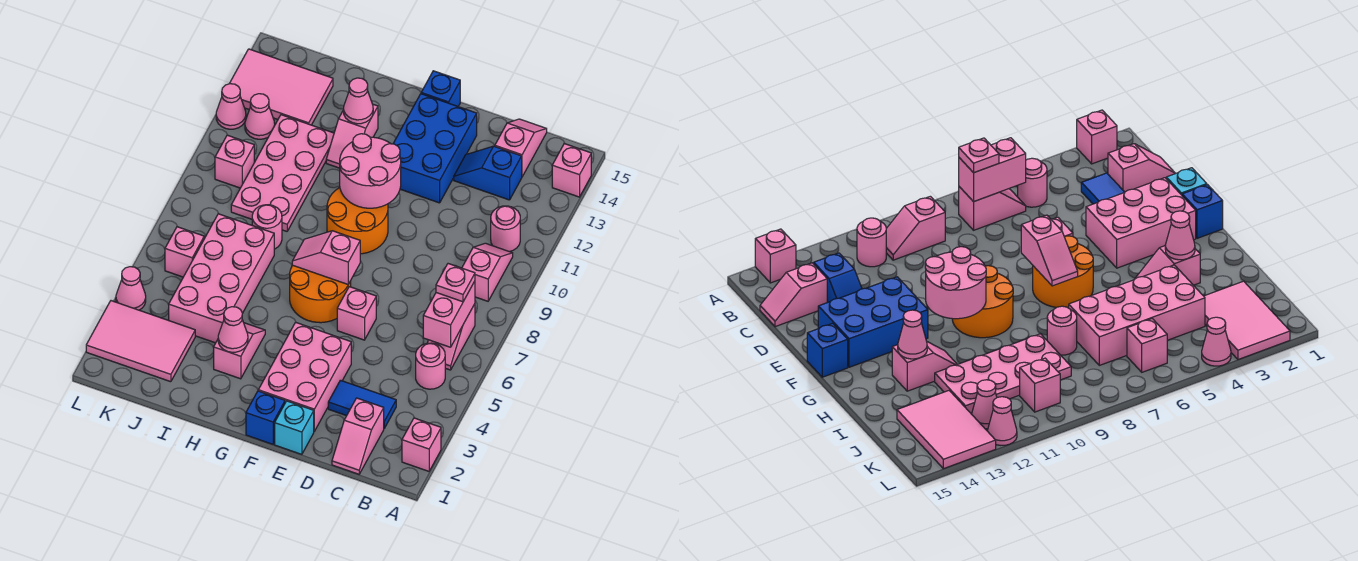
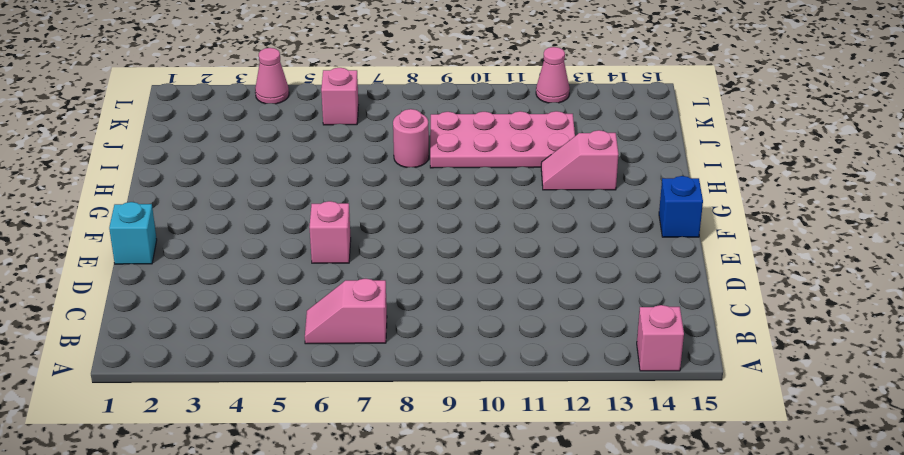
none -> pink 1x1 brick [402,418,441,471]
none -> pink 1x1 round brick [416,343,445,389]
none -> pink 1x2 slope [462,243,513,301]
none -> pink 1x1 round brick [491,206,520,252]

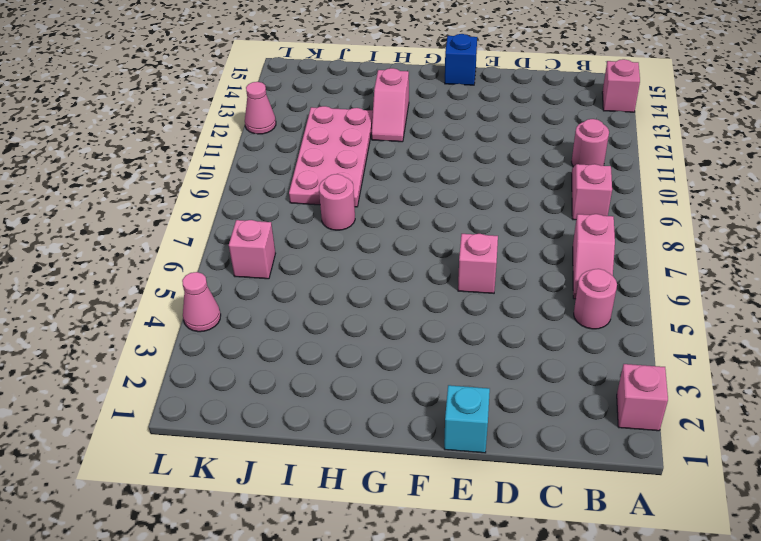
none -> pink 1x2 slope [332,398,384,474]
none -> blue 1x2 tile [328,380,396,428]
none -> blue 1x2 slope [454,146,522,200]
none -> pink 1x2 slope [495,119,547,177]

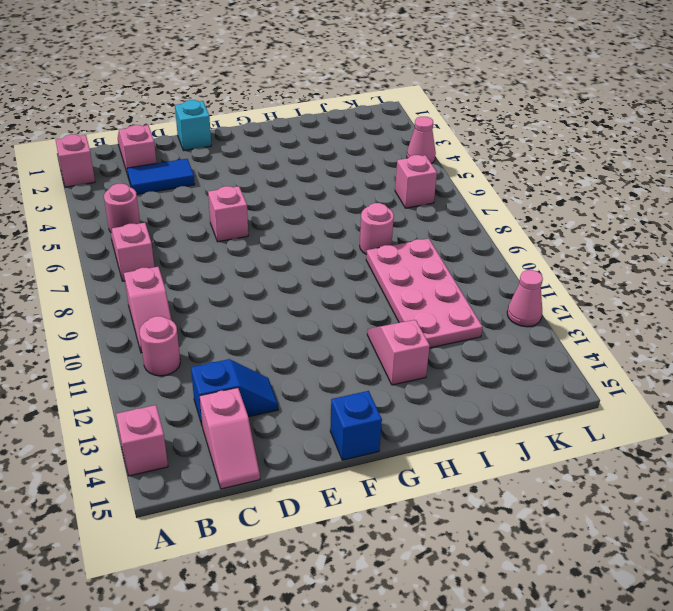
none -> pink 2x3 brick [258,322,351,431]
none -> blue 2x3 brick [393,94,477,203]
none -> blue 1x1 brick [246,391,285,444]
none -> orange 2x2 round brick [290,265,351,323]

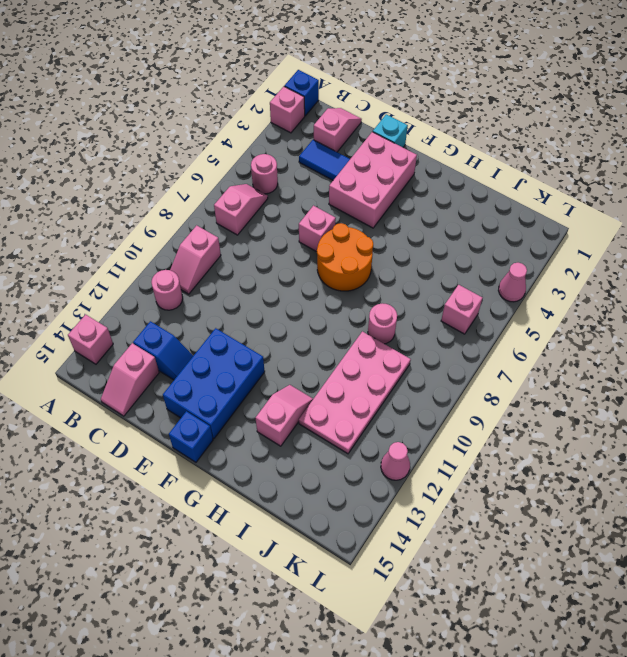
blue 1x1 brick [284,70,319,116] -> blue 1x1 brick moved to [246,391,285,444]
none -> orange 2x2 round brick [327,188,388,254]
none -> pink 1x2 slope [214,323,265,379]
none -> pink 2x4 brick [169,214,274,343]
none -> pink 2x3 tile [86,301,195,382]

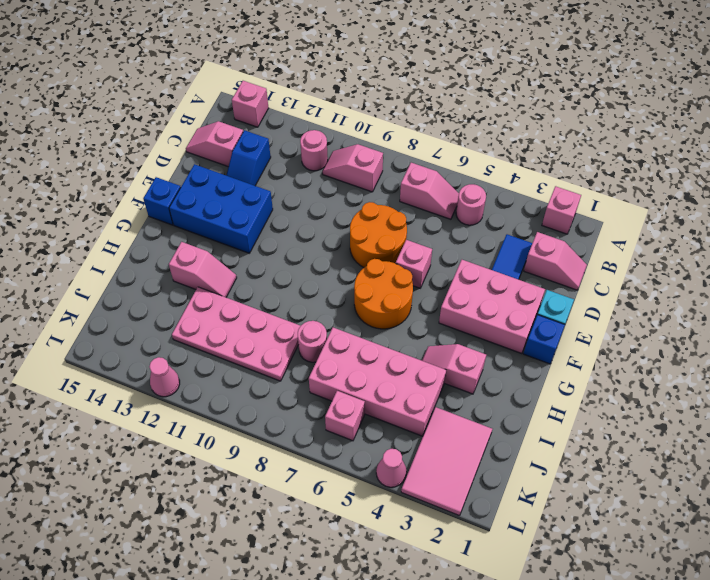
orange 2x2 round brick [350,202,407,267] -> orange 2x2 round brick moved to [327,188,388,254]
none -> pink 2x3 tile [230,49,333,125]
none -> pink 1x1 brick [215,135,254,188]
none -> pink 1x1 cone [245,94,275,139]
none -> pink 1x2 brick [423,281,475,347]

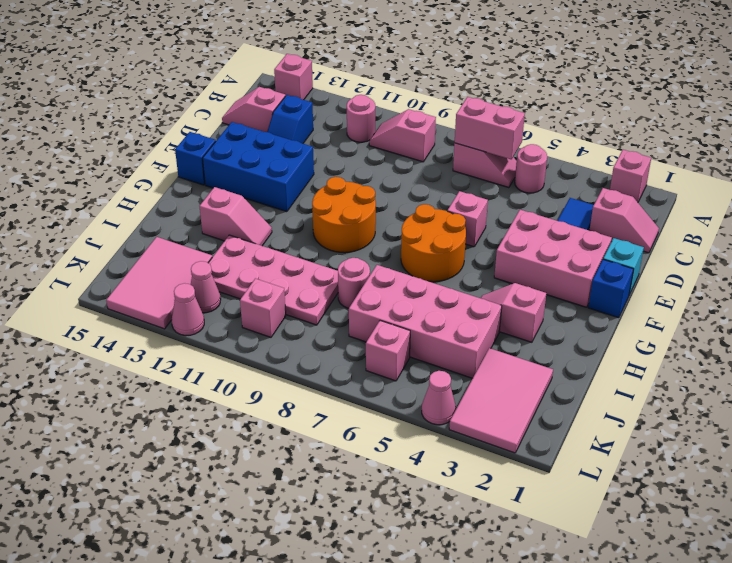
none -> pink 1x2 slope [292,231,360,284]
none -> pink 2x2 round brick [340,134,401,208]
none -> pink 1x1 cone [218,307,248,352]
none -> pink 1x1 cone [344,78,373,124]

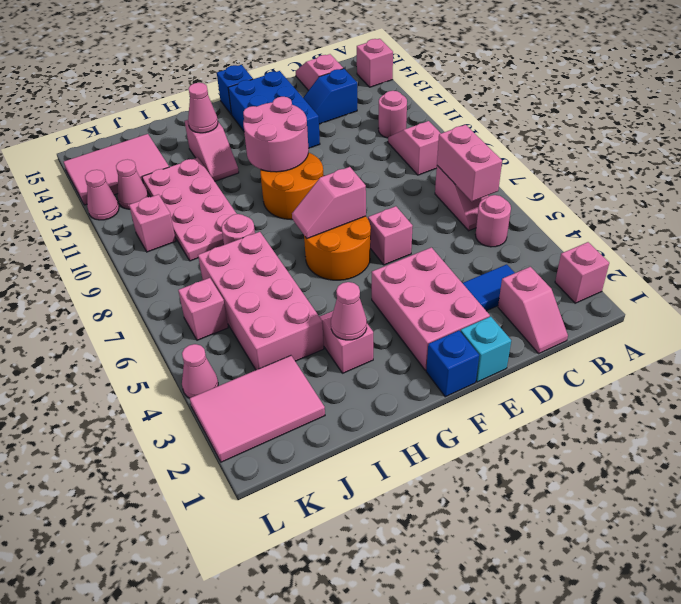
none -> pink 1x1 plate [436,264,475,302]

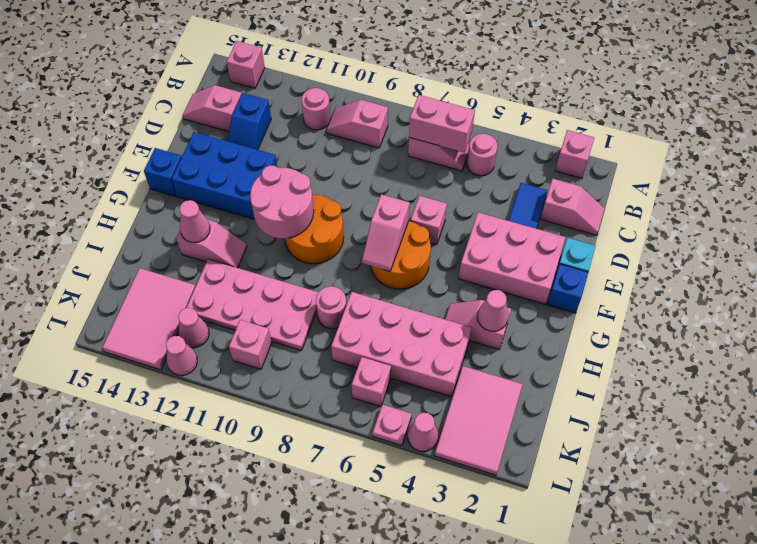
pink 1x1 plate [373,405,412,446] -> pink 1x1 plate moved to [436,264,475,302]

